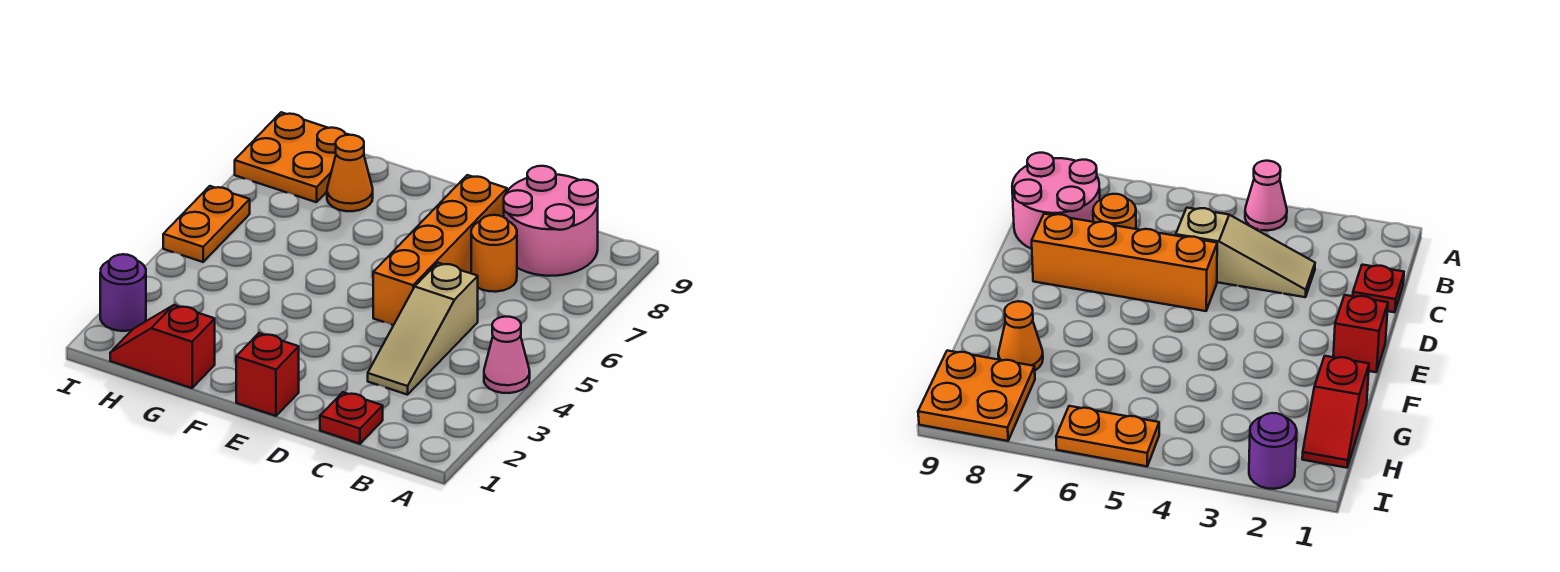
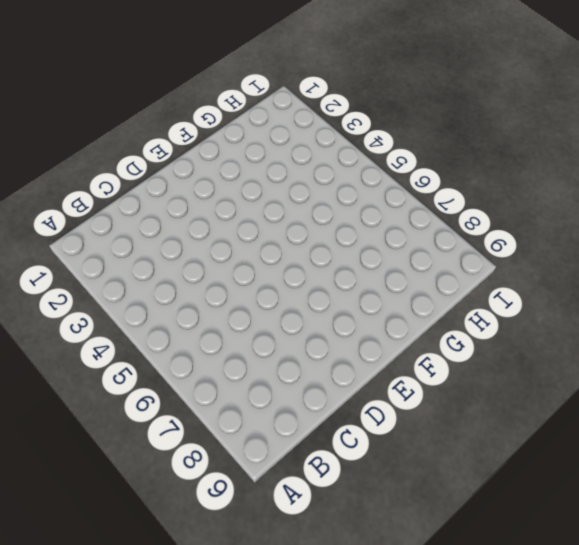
none -> pink 1x1 cone [484,317,530,393]
none -> pink 2x2 round brick [504,166,598,276]
none -> red 1x1 plate [320,392,383,444]

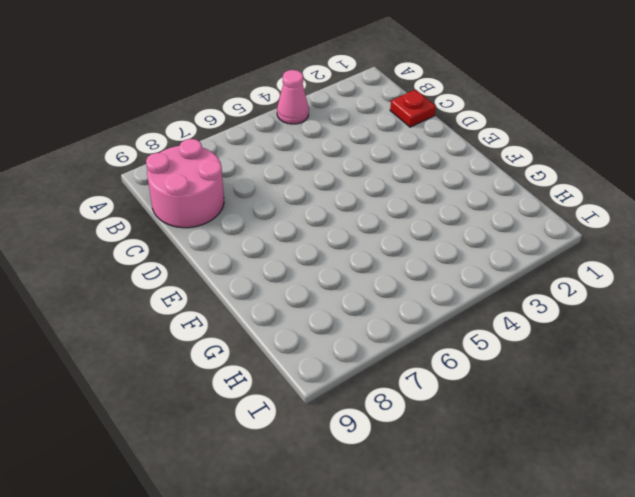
none -> tan 1x3 slope [368,263,478,395]
none -> orange 1x1 round brick [471,215,517,292]
none -> orange 1x4 brick [373,175,507,325]

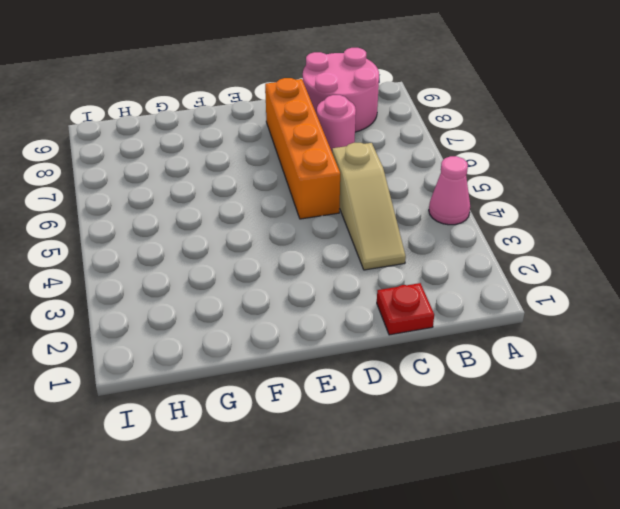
pink 1x1 round brick [317,95,356,151] -> orange 1x1 round brick [471,215,517,292]
none -> red 1x1 brick [236,333,299,416]
none -> red 1x2 slope [110,305,215,388]
none -> orange 1x1 cone [327,135,373,211]

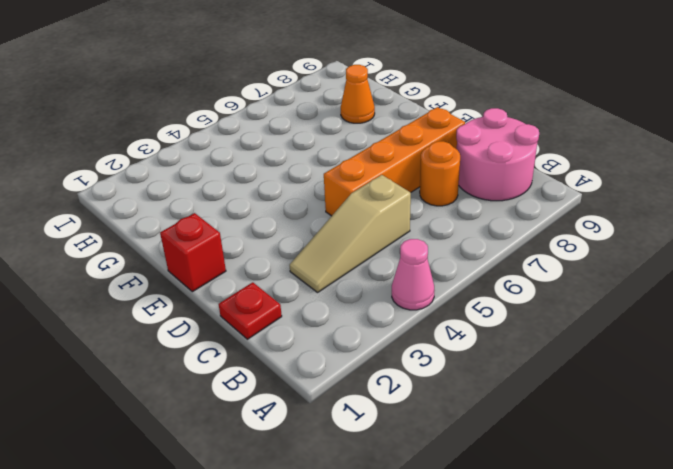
none -> red 1x2 slope [110,305,215,388]
none -> orange 2x2 plate [235,112,349,202]
none -> purple 1x1 round brick [100,254,146,331]

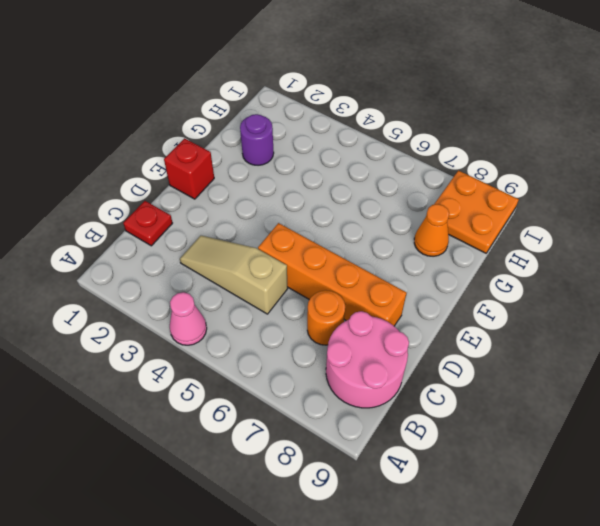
purple 1x1 round brick [240,114,274,165] -> purple 1x1 round brick moved to [100,254,146,331]
none -> red 1x2 slope [110,305,215,388]
none -> orange 1x2 plate [163,186,250,262]

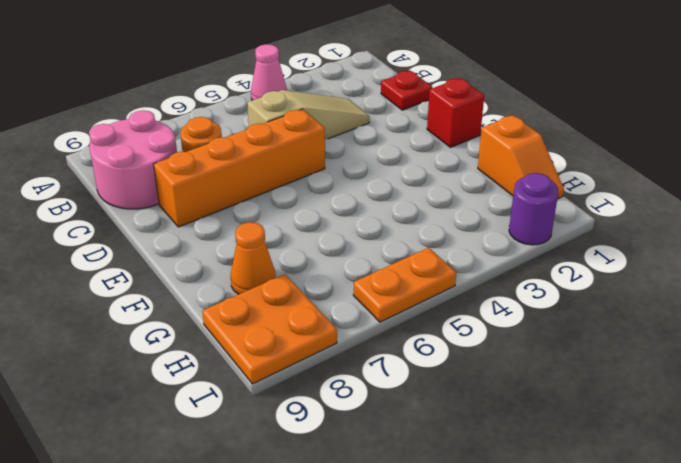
orange 1x2 slope [478,115,564,199] -> red 1x2 slope [110,305,215,388]

